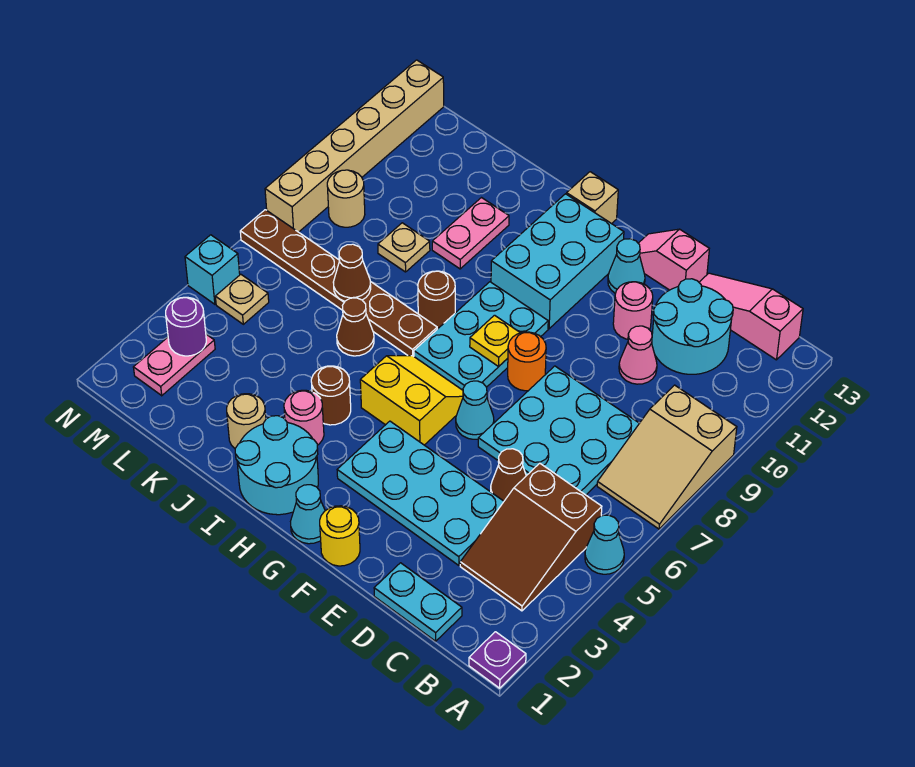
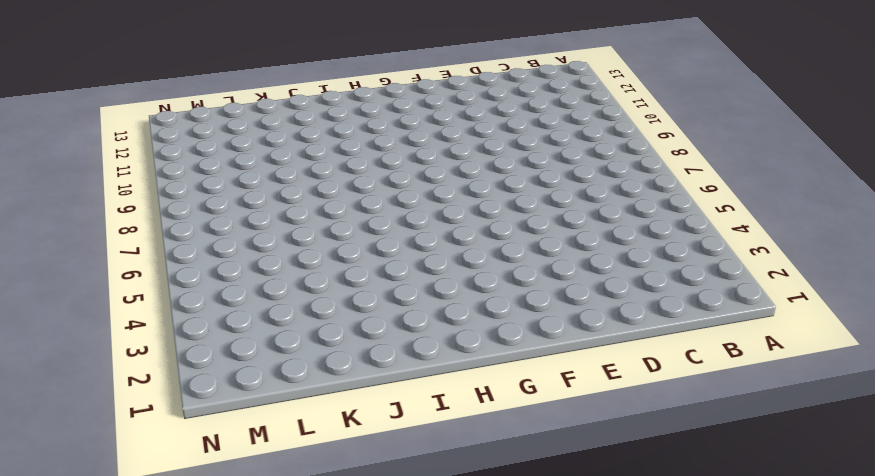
none -> purple 1x1 plate [469,632,526,688]
none -> cyan 1x1 cone [585,515,624,574]
none -> tan 2x3 slope [597,385,737,529]
none -> brown 2x3 slope [460,463,602,611]

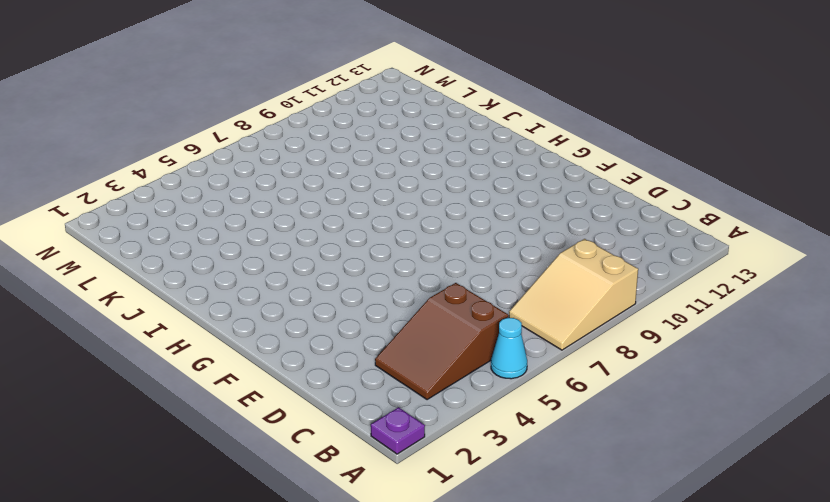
none -> pink 1x3 slope [699,273,803,360]
none -> cyan 1x2 plate [374,563,462,641]
none -> cyan 3x3 plate [478,366,639,495]
none -> cyan 2x2 round brick [652,279,733,374]

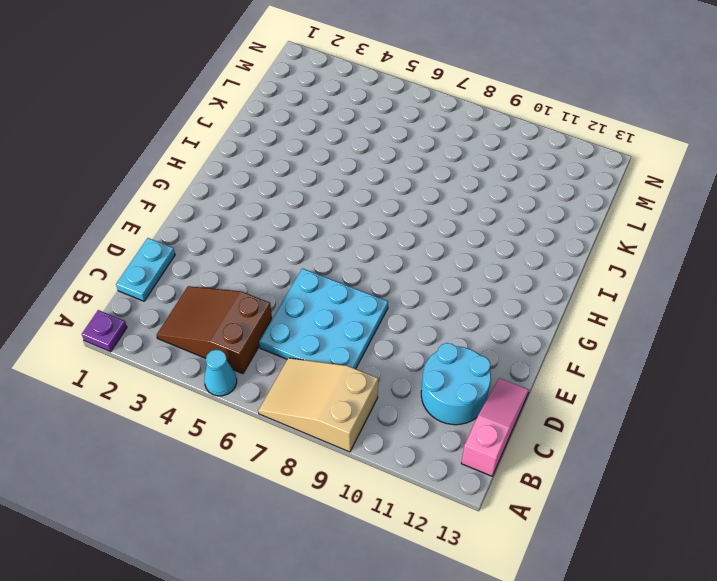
none -> cyan 2x4 plate [337,421,504,565]
none -> brown 1x1 cone [491,449,526,501]
none -> pink 1x1 cone [619,326,657,384]
none -> pink 1x1 round brick [613,282,653,339]

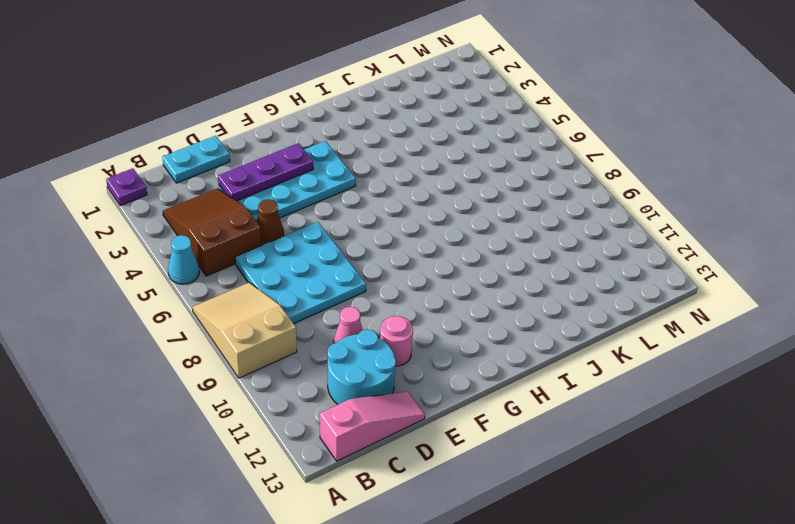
purple 1x3 plate [218,143,313,201] -> none
none -> pink 1x2 slope [638,229,709,290]
none -> yellow 1x1 round brick [320,506,360,566]
none -> cyan 1x1 cone [456,381,494,439]
none -> orange 1x1 round brick [508,332,546,391]

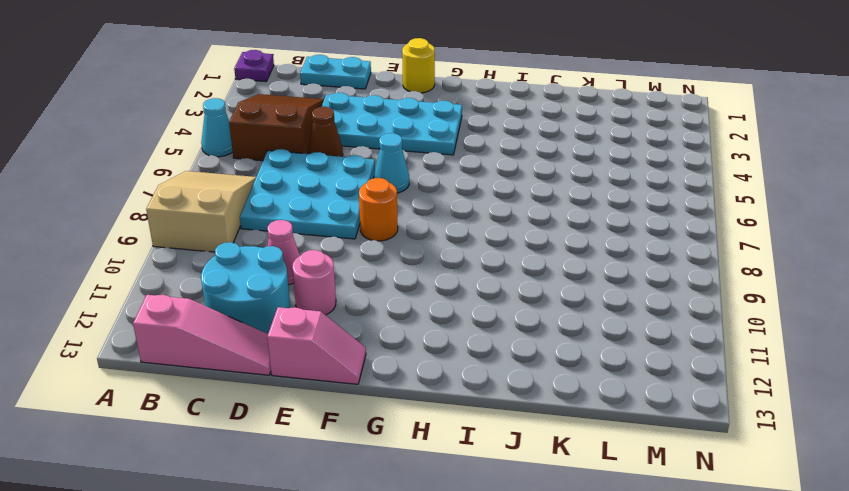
none -> cyan 1x1 cone [608,239,645,293]
none -> cyan 1x1 cone [291,485,325,544]
none -> yellow 2x2 slope [360,356,463,445]
none -> cyan 2x3 plate [414,282,548,390]

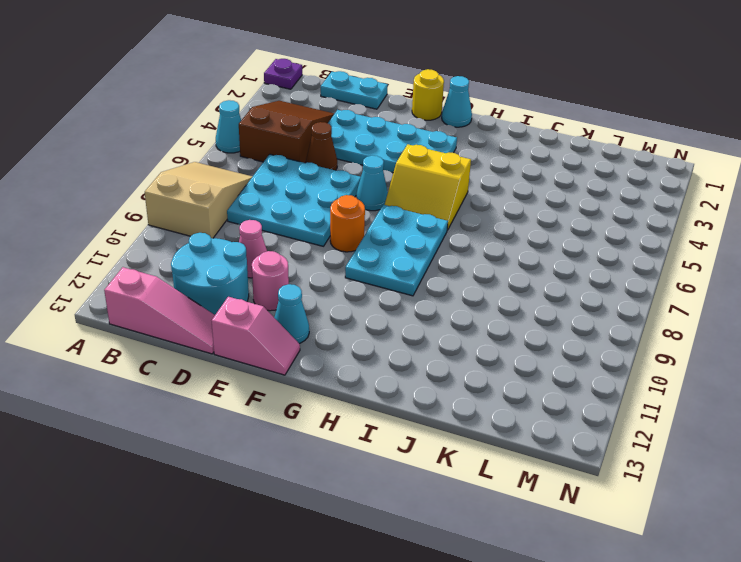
none -> cyan 2x3 brick [491,194,624,329]
none -> cyan 2x2 round brick [235,416,318,515]
none -> tan 1x1 brick [567,172,618,224]
none -> pink 1x1 round brick [284,390,324,445]

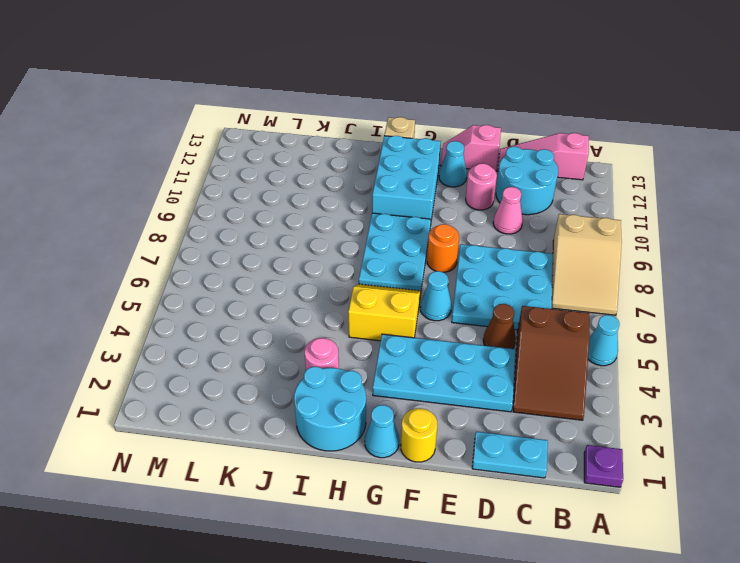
none -> brown 1x1 round brick [311,366,351,425]
none -> brown 1x6 plate [240,210,437,356]
none -> brown 1x1 round brick [418,271,455,329]
none -> tan 1x1 round brick [227,394,266,448]

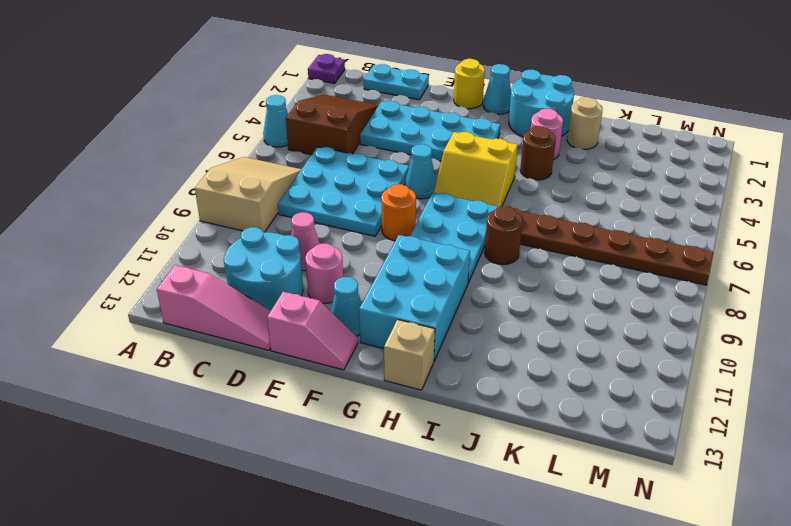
none -> brown 1x1 cone [491,449,526,501]
none -> brown 1x1 cone [337,298,374,356]
none -> pink 1x2 plate [432,198,509,269]
none -> tan 1x1 plate [378,223,430,272]

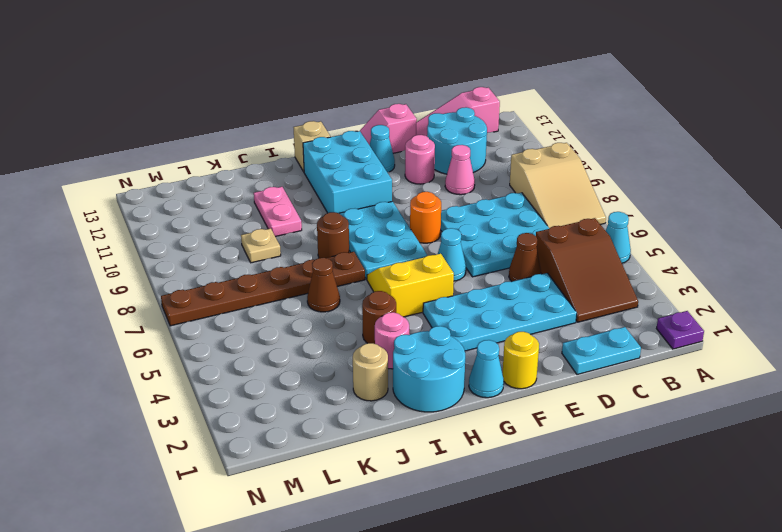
none -> pink 1x2 plate [133,334,215,396]
none -> tan 1x1 plate [215,274,269,324]
none -> tan 1x1 round brick [327,170,365,227]
none -> cyan 1x1 brick [185,235,240,304]

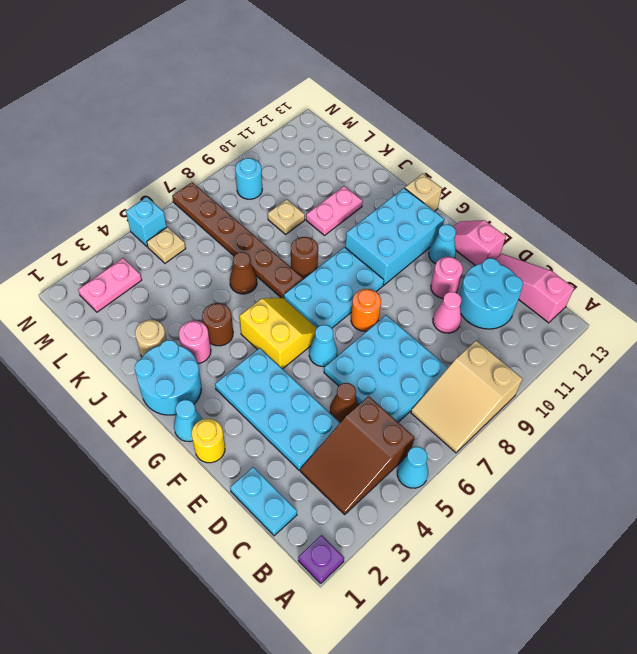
cyan 1x1 round brick [235,158,262,199] -> tan 1x1 round brick [327,170,365,227]
none -> tan 1x6 brick [265,60,444,232]
none -> yellow 1x1 plate [470,315,520,366]
none -> brown 1x1 cone [333,244,371,301]
none -> purple 1x1 round brick [166,297,206,356]

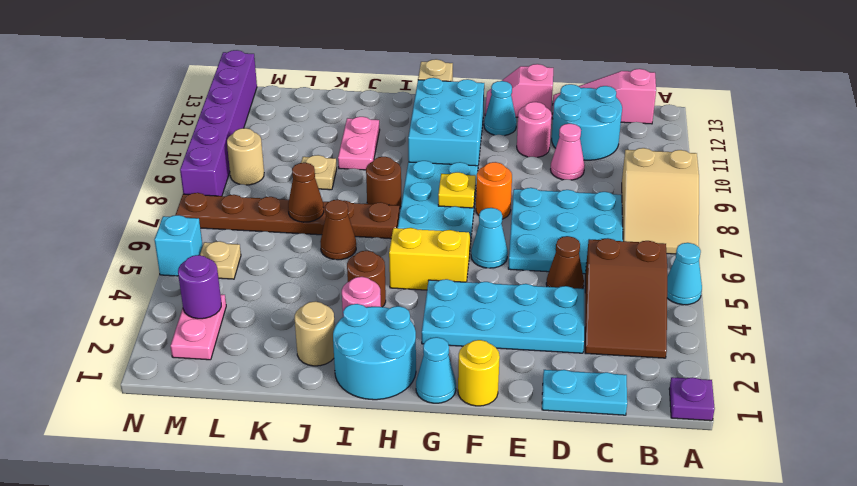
purple 1x6 brick [180,50,257,196] -> tan 1x6 brick [265,60,444,232]

